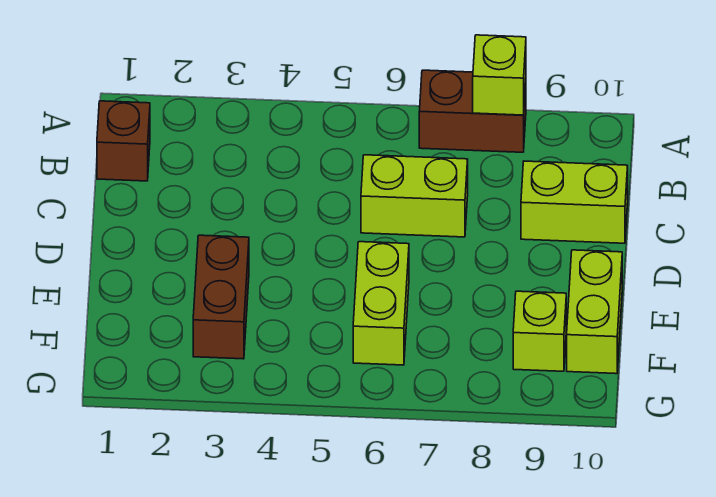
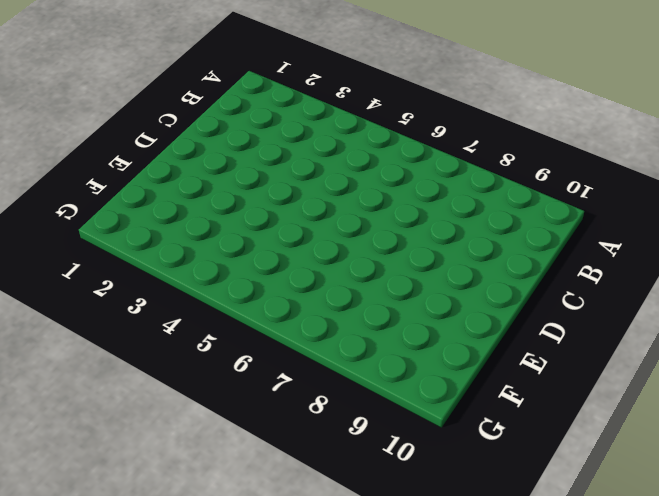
none -> brown 1x2 brick [419,70,526,152]
none -> brown 1x1 brick [97,101,150,181]

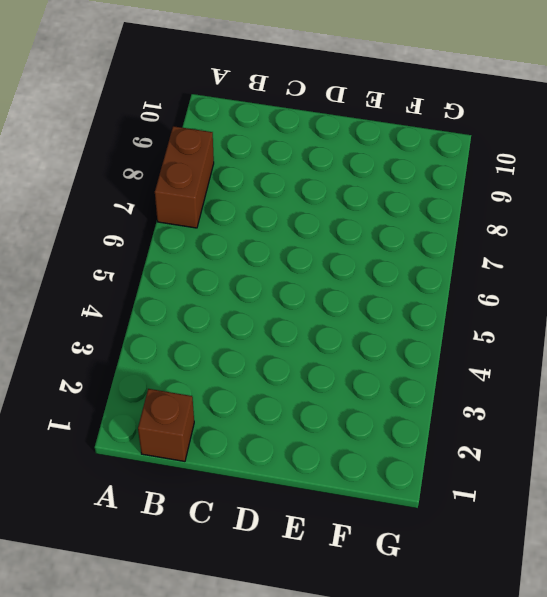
none -> lime 1x2 brick [361,155,468,237]
none -> lime 1x2 brick [521,161,628,243]

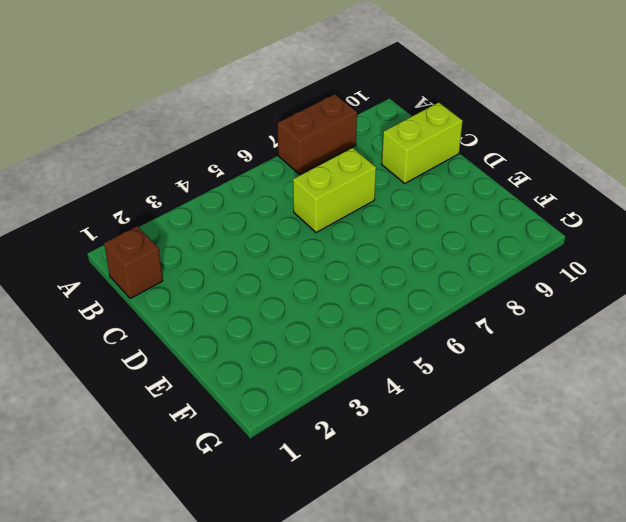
none -> brown 1x2 brick [193,235,249,359]
none -> lime 1x2 brick [353,242,409,365]

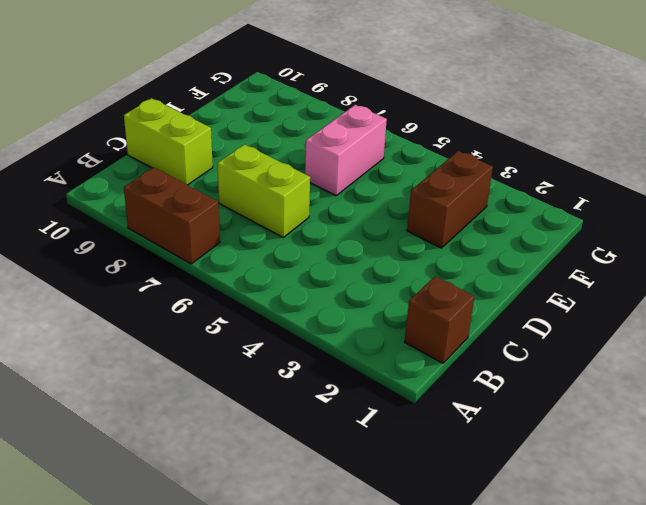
pink 1x2 brick [305,105,387,195] -> lime 1x2 brick [353,242,409,365]
none -> lime 1x2 brick [567,250,622,374]
none -> lime 1x1 brick [513,291,566,371]

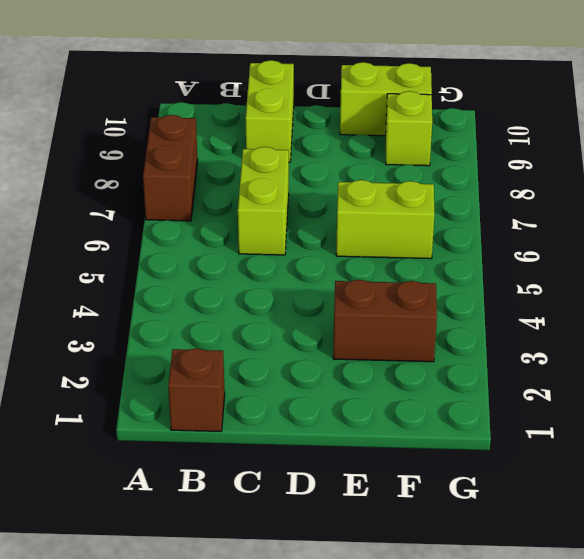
none -> lime 1x1 brick [473,35,526,115]

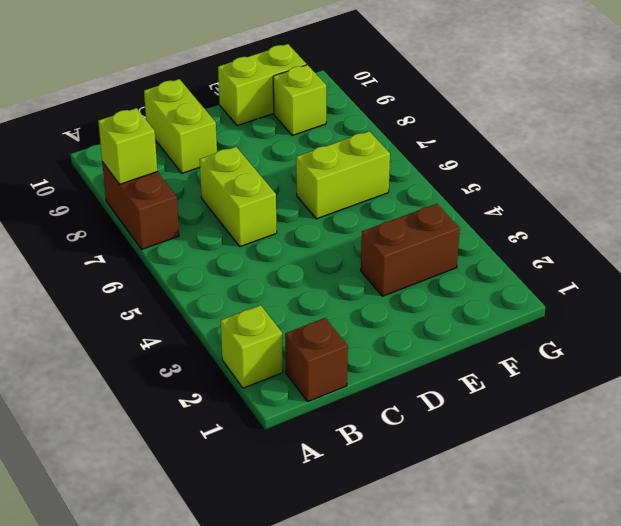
lime 1x1 brick [221,305,283,388] -> none

